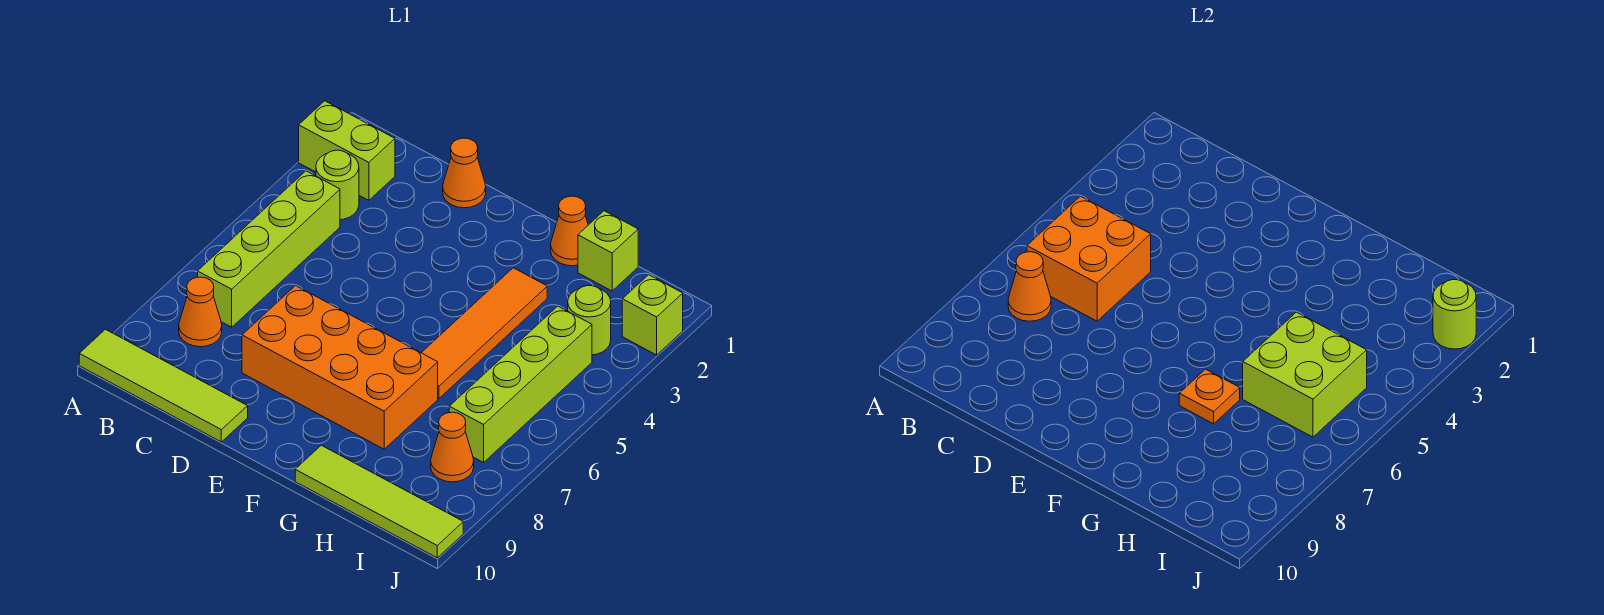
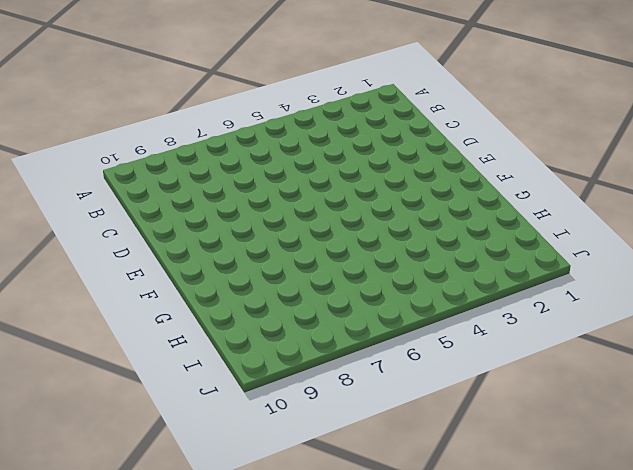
none -> lime 1x2 brick [299,101,395,200]
none -> lime 1x4 tile [79,329,248,442]
none -> lime 1x1 round brick [316,150,359,220]

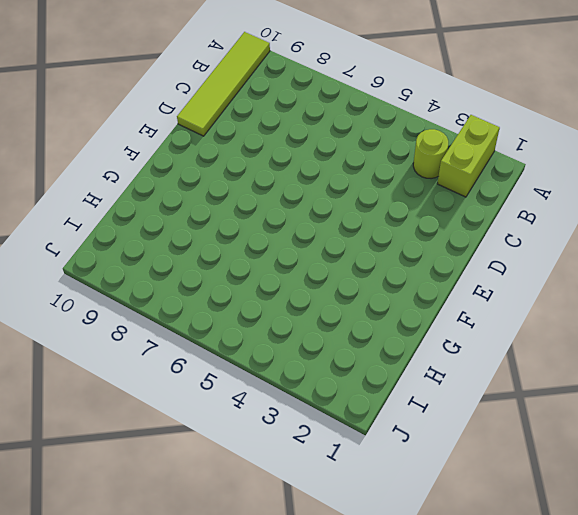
none -> lime 1x4 brick [198,171,340,327]
none -> orange 1x1 cone [179,277,222,347]
none -> orange 1x1 cone [443,138,486,208]

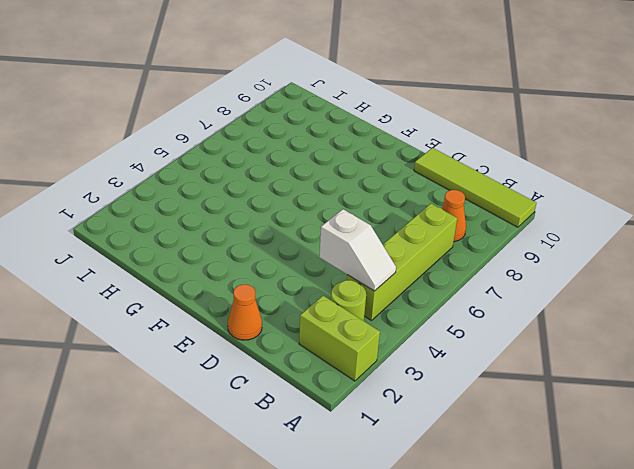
white 1x2 slope [319,209,396,291] -> none
none -> orange 2x4 brick [242,286,438,449]
none -> orange 1x1 cone [551,196,588,266]
none -> orange 1x4 tile [421,268,547,398]

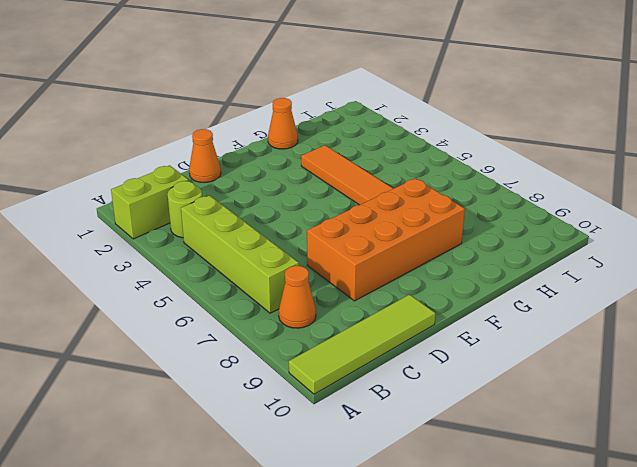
none -> lime 1x4 tile [295,445,463,558]
none -> lime 1x1 brick [578,211,638,291]
none -> lime 1x1 round brick [568,286,611,355]

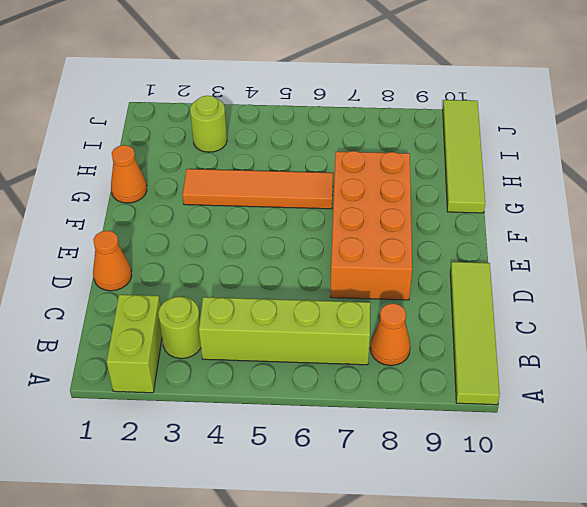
none -> lime 1x1 brick [578,211,638,291]
none -> lime 1x4 brick [449,306,592,462]
none -> orange 1x1 cone [431,412,474,482]

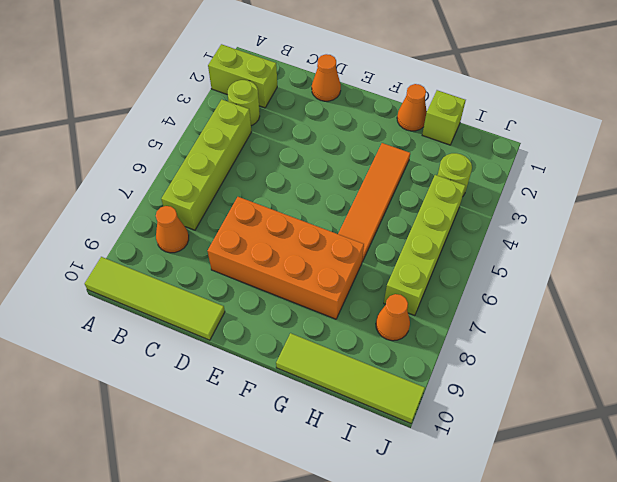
none -> lime 1x1 brick [622,275,683,355]
none -> orange 2x2 brick [1027,196,1151,321]
none -> orange 1x1 cone [1008,252,1051,321]

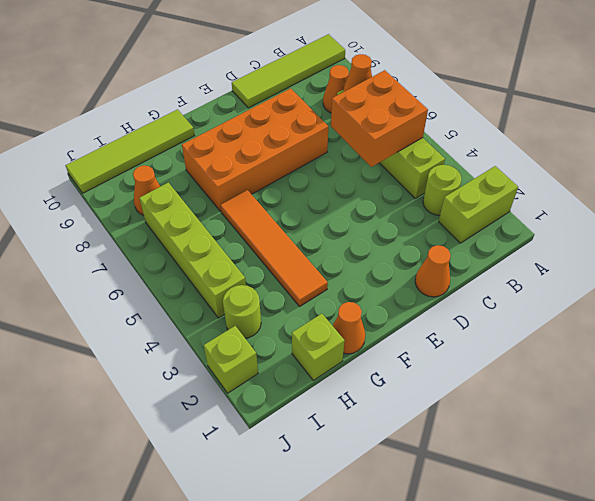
none -> orange 1x1 plate [1179,369,1240,424]
none -> lime 2x2 brick [1243,312,1367,437]
none -> lime 1x1 round brick [1433,280,1476,349]

